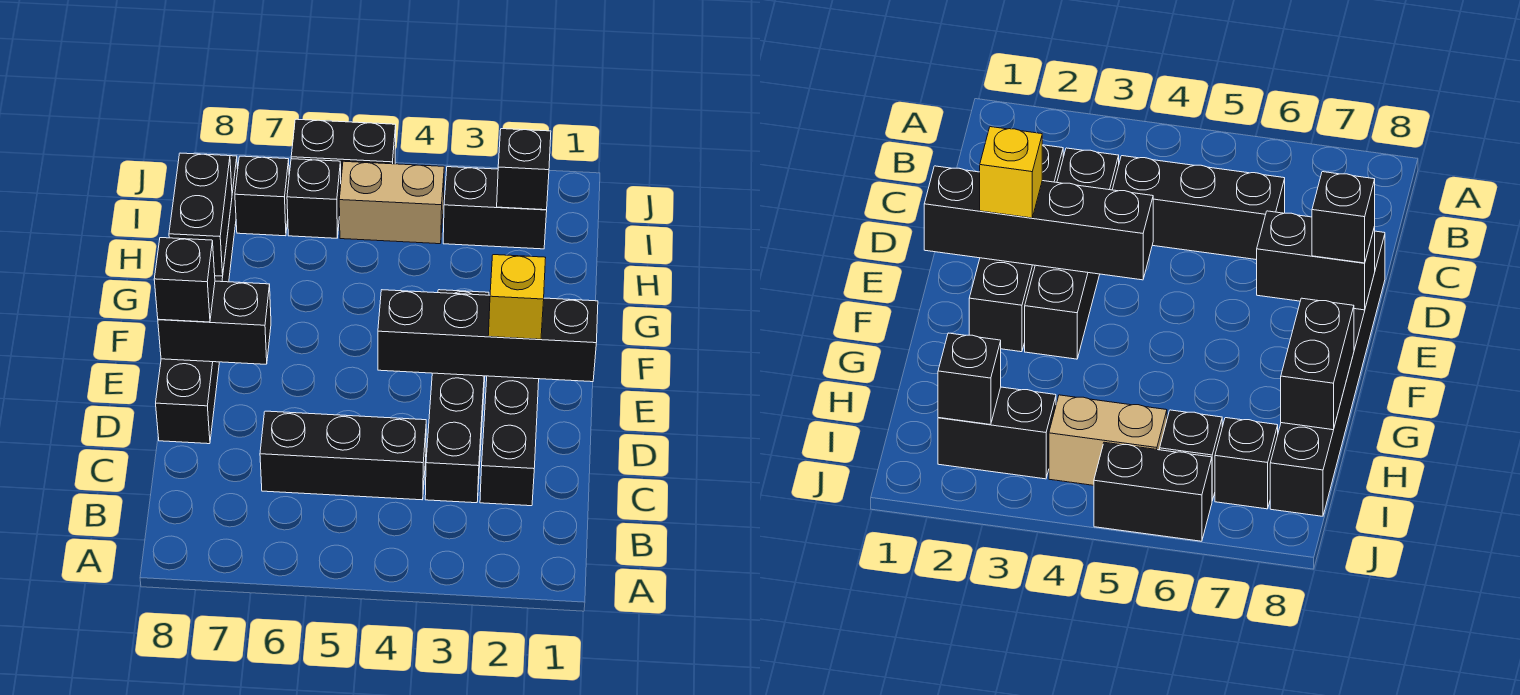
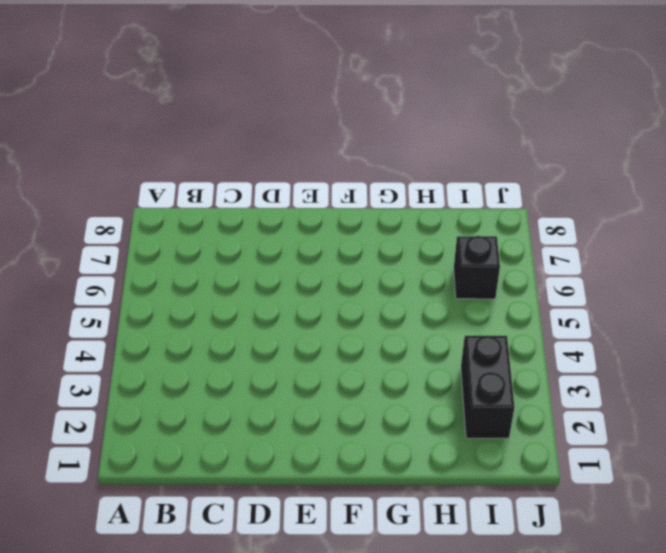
none -> black 1x4 brick [480,376,539,506]
none -> black 1x4 brick [425,290,489,503]
none -> black 1x3 brick [260,411,426,500]

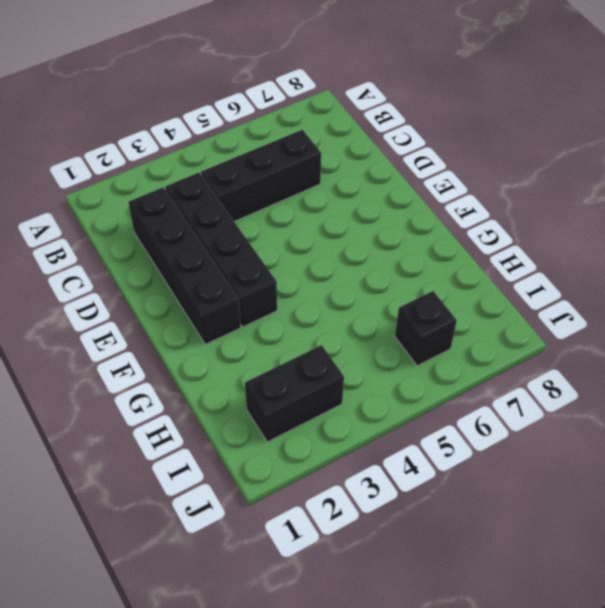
none -> black 1x6 brick [156,156,238,444]
none -> tan 1x2 brick [339,161,444,244]
none -> black 1x1 brick [235,156,289,236]

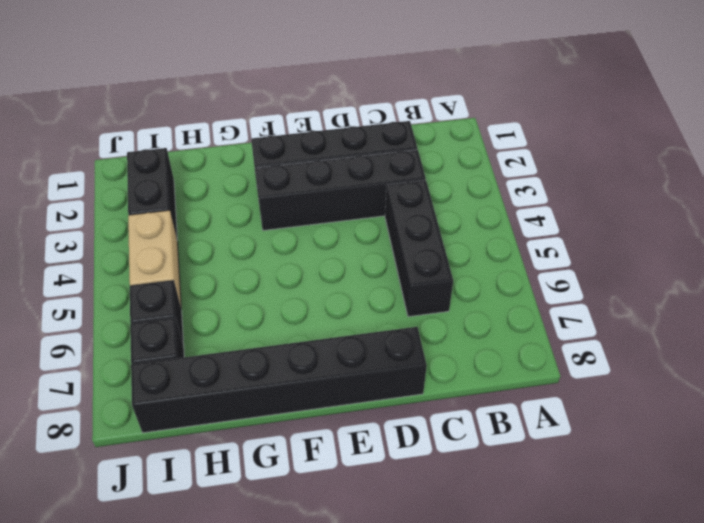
none -> black 1x2 brick [291,119,396,177]
none -> black 1x4 brick [378,290,598,382]
none -> black 1x2 brick [158,281,271,364]

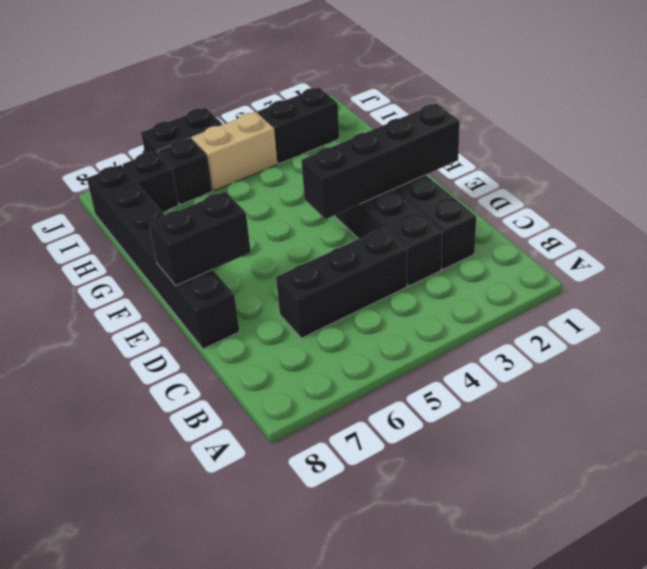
none -> black 1x2 brick [169,153,232,276]
none -> black 1x1 brick [497,129,551,210]
none -> yellow 1x1 brick [488,255,546,339]

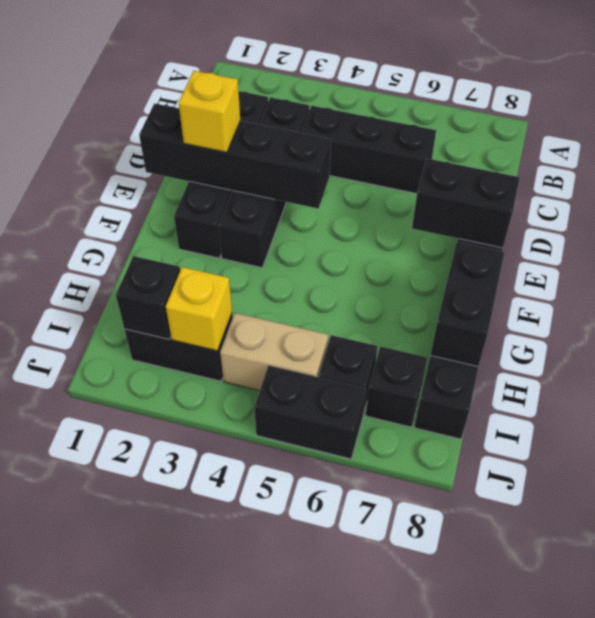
yellow 1x1 brick [166,267,232,351] -> none
none -> black 1x1 brick [154,238,215,322]

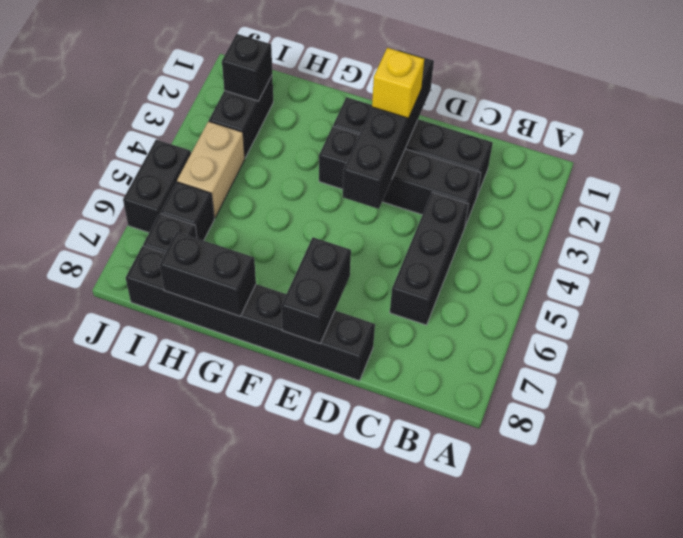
none -> black 1x1 brick [154,238,215,322]

